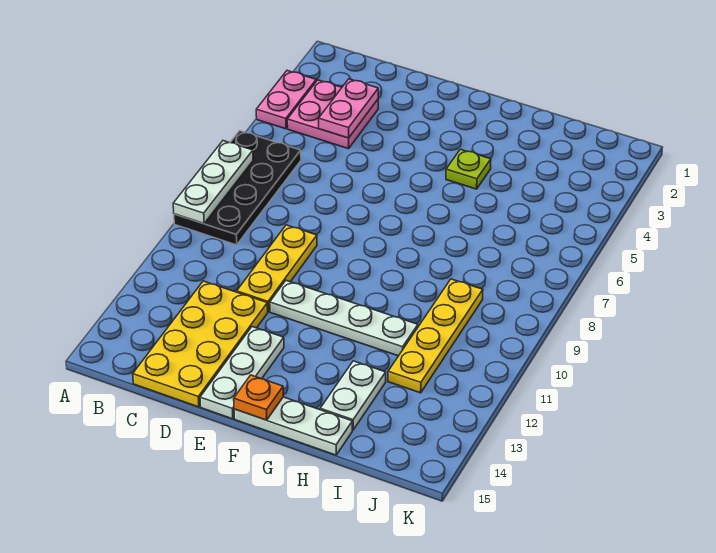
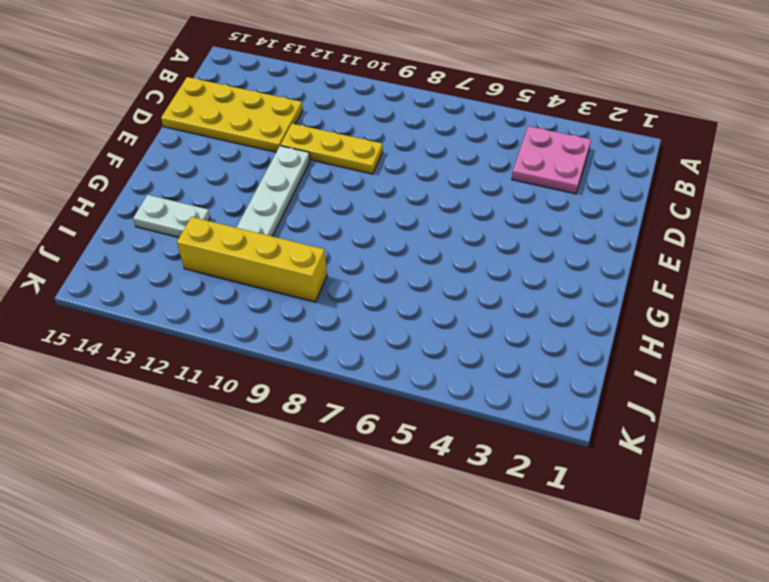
yellow 1x4 brick [177,217,327,302] -> yellow 1x4 plate [388,279,483,393]
none -> pink 1x2 plate [256,71,316,129]
none -> black 2x4 plate [174,131,301,245]
none -> white 1x3 plate [200,327,284,419]

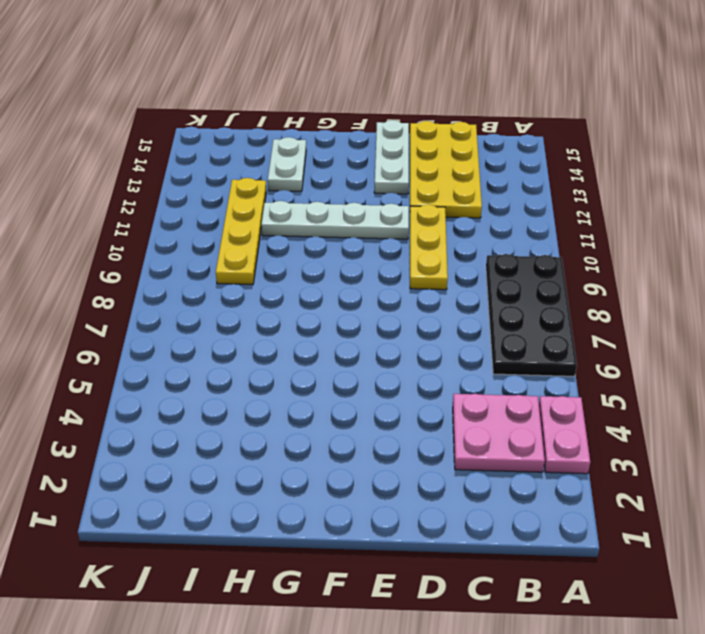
none -> white 1x3 plate [234,397,352,455]
none -> lime 1x1 plate [446,149,491,189]
none -> white 1x3 plate [173,141,253,224]

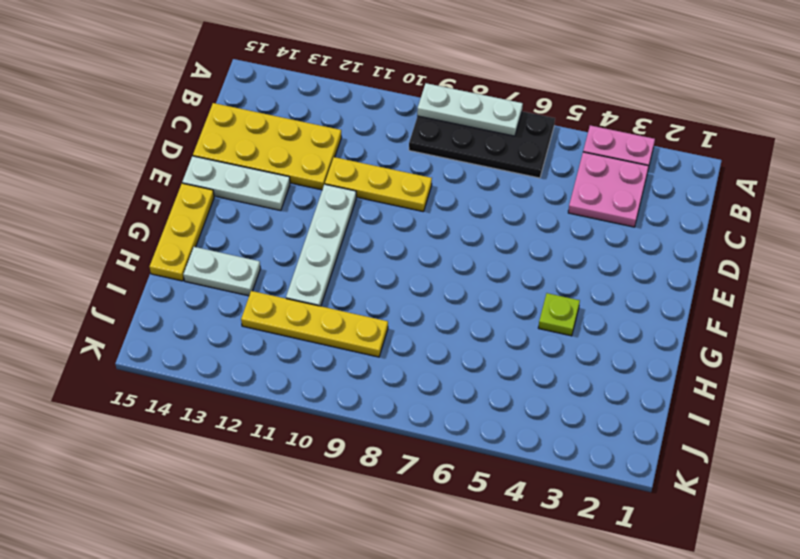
yellow 1x3 plate [150,183,214,281] -> white 1x3 plate [234,397,352,455]
none -> pink 1x2 plate [319,79,378,138]
none -> orange 1x1 plate [234,375,283,420]

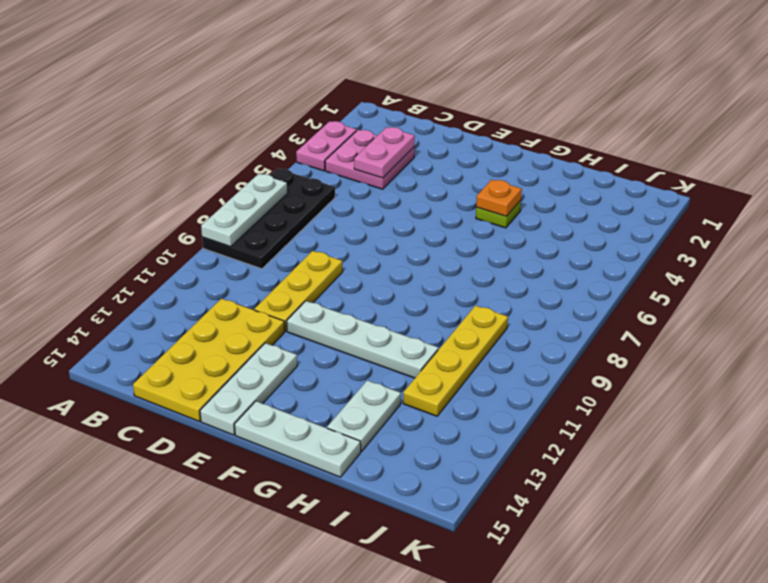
orange 1x1 plate [476,180,522,216] -> orange 1x1 plate moved to [234,375,283,420]

